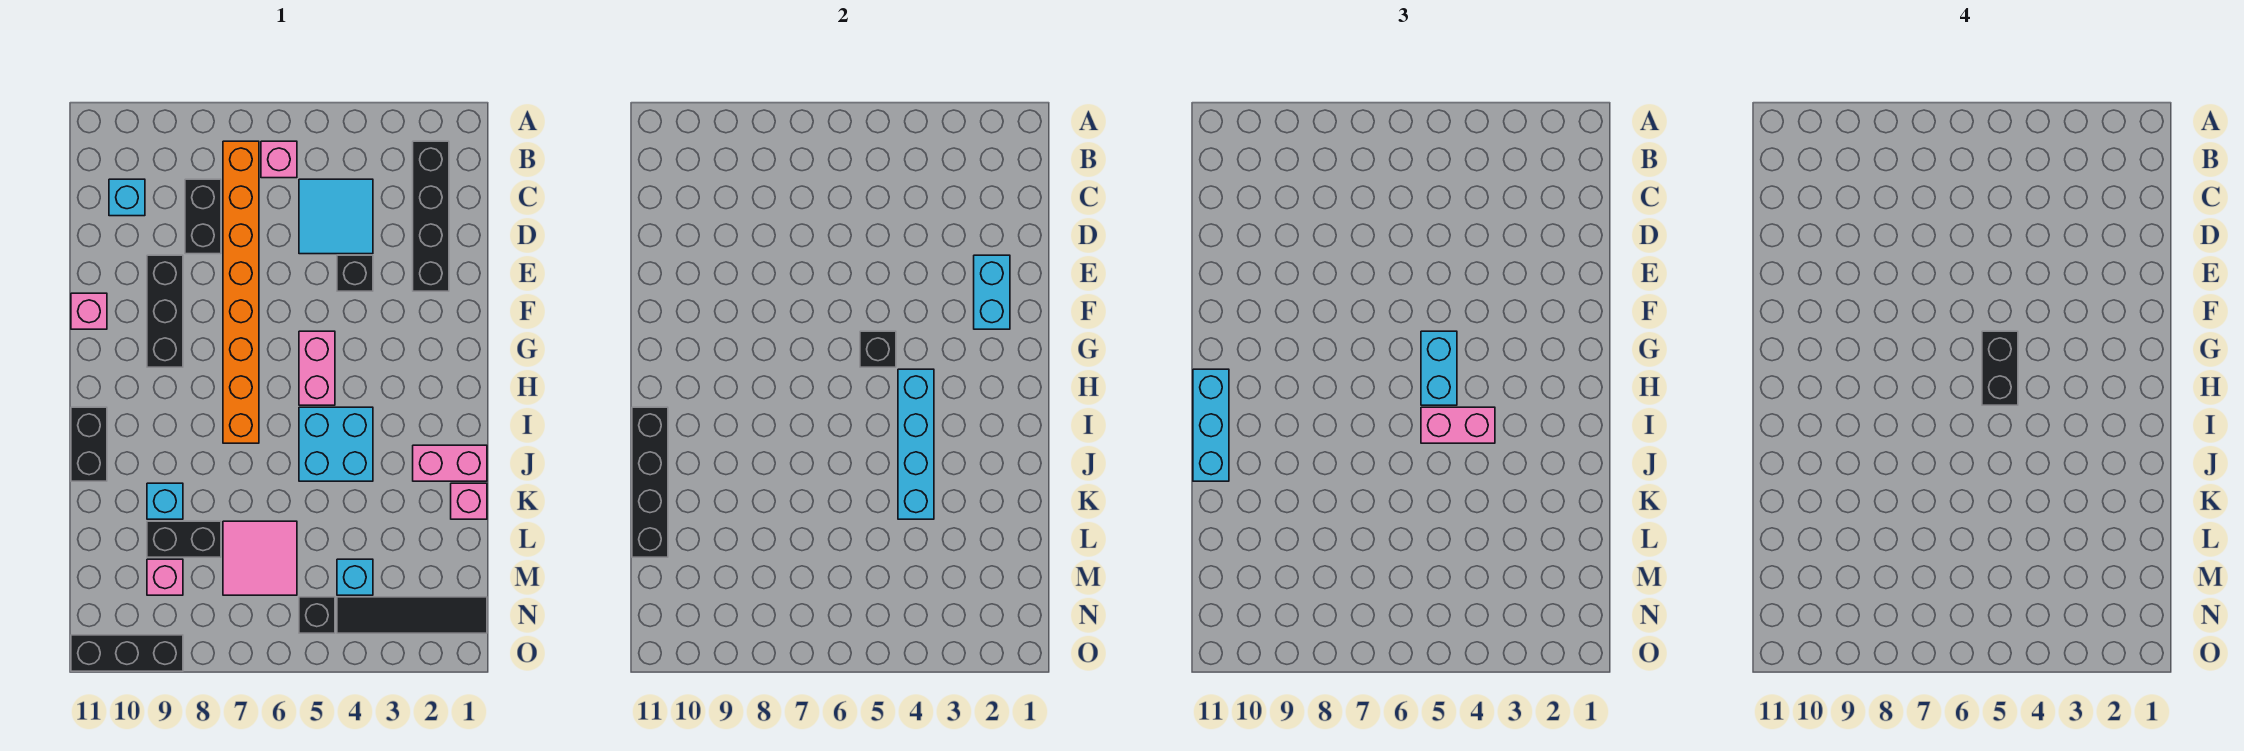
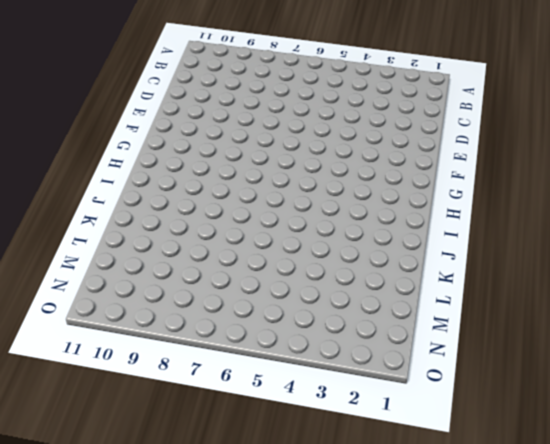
none -> black 1x4 brick [413,141,449,291]
none -> pink 1x1 brick [261,141,297,178]
none -> orange 1x8 brick [223,141,259,443]
none -> cyan 2x2 tile [299,179,373,254]

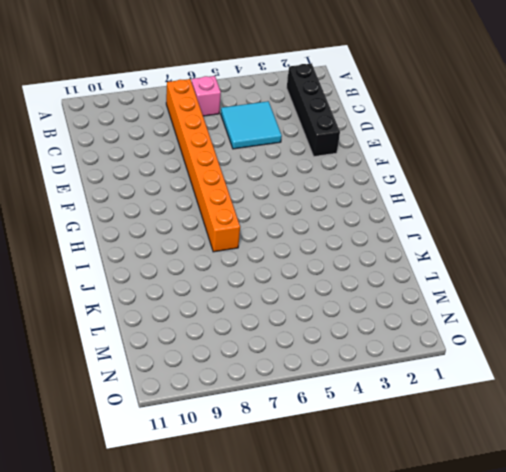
none -> black 1x2 brick [185,179,221,254]
none -> cyan 1x1 brick [109,179,145,216]
none -> black 1x1 brick [337,255,373,291]
none -> black 1x3 brick [147,255,183,367]

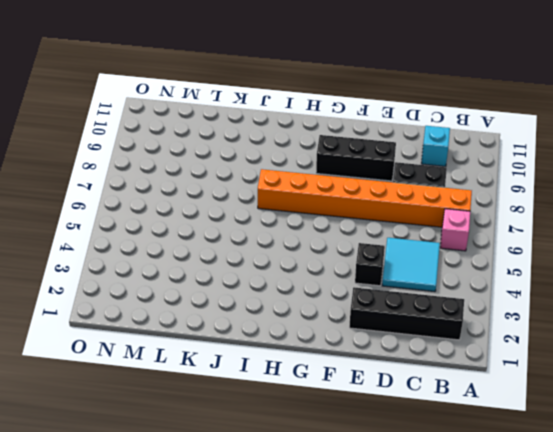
none -> pink 1x1 brick [71,293,107,329]
none -> pink 1x2 brick [299,331,335,405]
none -> cyan 2x2 brick [299,407,373,481]
none -> black 1x2 brick [71,407,107,481]

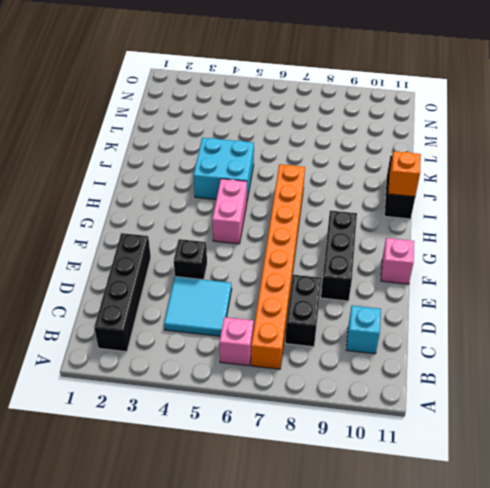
orange 1x1 brick [388,151,421,197] -> black 1x4 brick [632,407,668,557]
none -> pink 1x2 brick [413,445,487,481]
none -> pink 1x1 brick [451,483,487,519]
none -> cyan 1x1 brick [147,483,183,519]
none -> pink 2x2 tile [223,521,297,595]

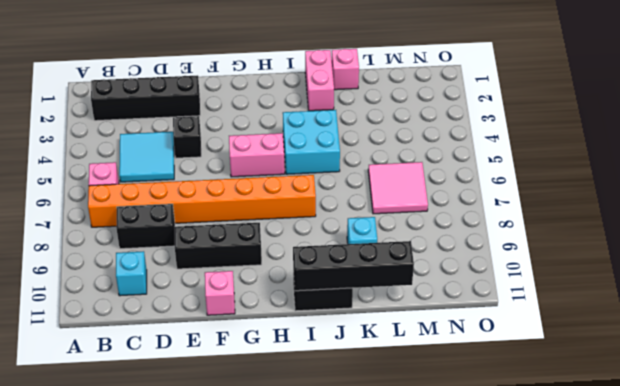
none -> black 1x2 brick [147,521,221,557]
none -> cyan 1x1 brick [337,559,373,595]
none -> pink 1x1 brick [147,559,183,595]
none -> black 1x4 tile [337,597,487,633]

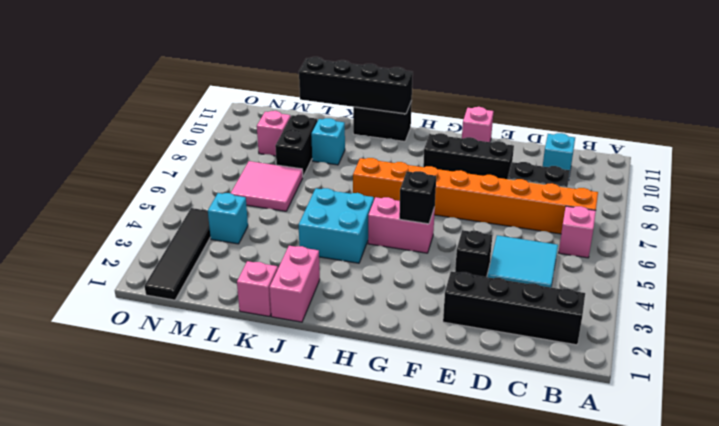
none -> black 1x1 brick [299,597,335,633]
none -> black 1x3 brick [71,635,183,671]
none -> cyan 1x2 brick [974,255,1010,329]
none -> cyan 1x4 brick [898,369,934,519]

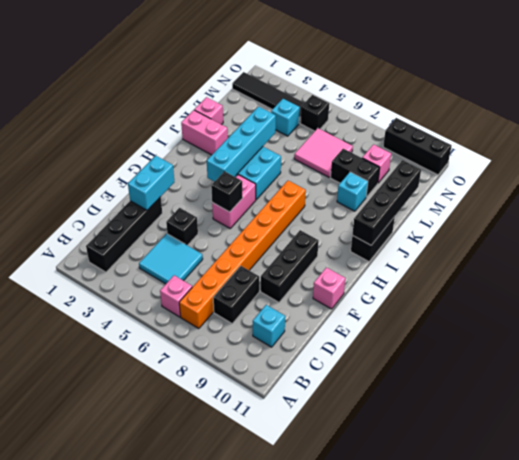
none -> cyan 1x2 brick [1421,331,1457,405]
none -> cyan 1x3 brick [1193,369,1229,481]
none -> pink 1x2 brick [1421,407,1495,443]
none -> black 1x2 brick [1982,331,2018,405]

